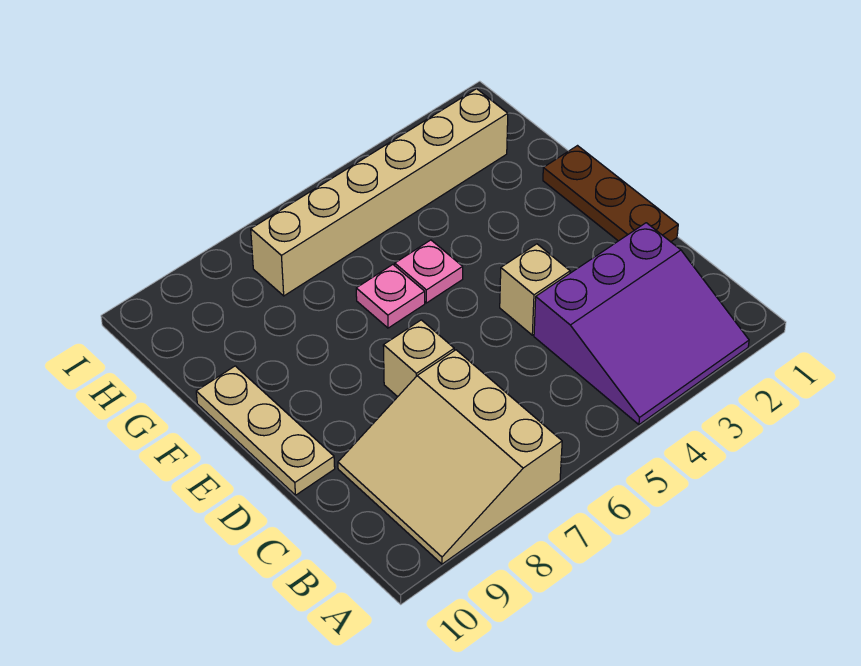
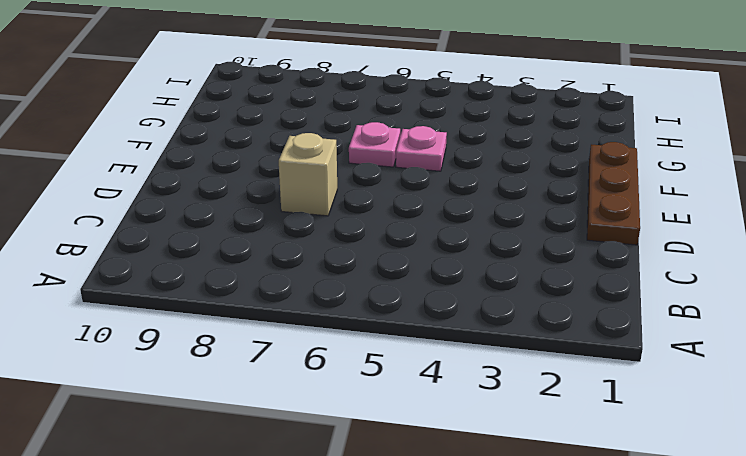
none -> purple 3x3 slope [534,223,749,425]
none -> tan 3x3 slope [338,350,562,564]

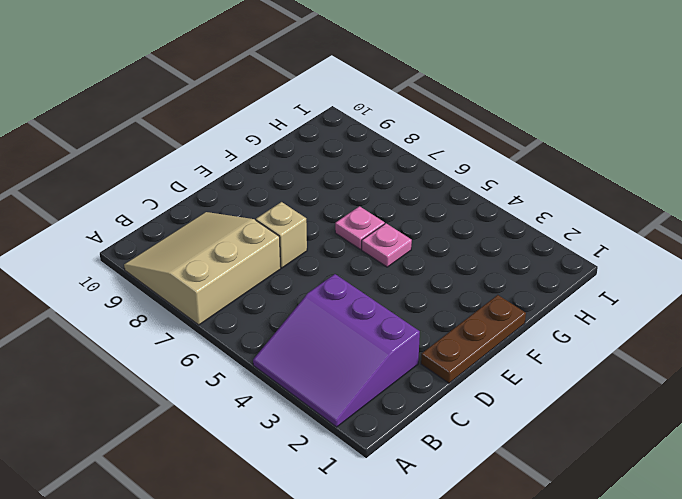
none -> tan 1x1 brick [500,244,570,335]
none -> tan 1x3 plate [196,366,335,495]

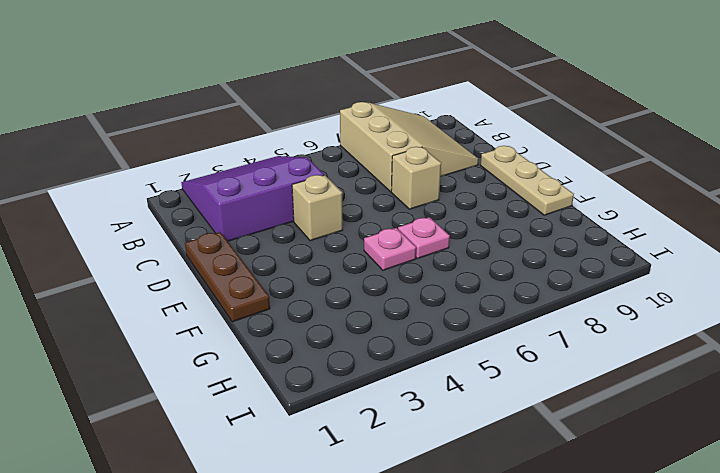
none -> tan 1x6 brick [251,89,508,296]

